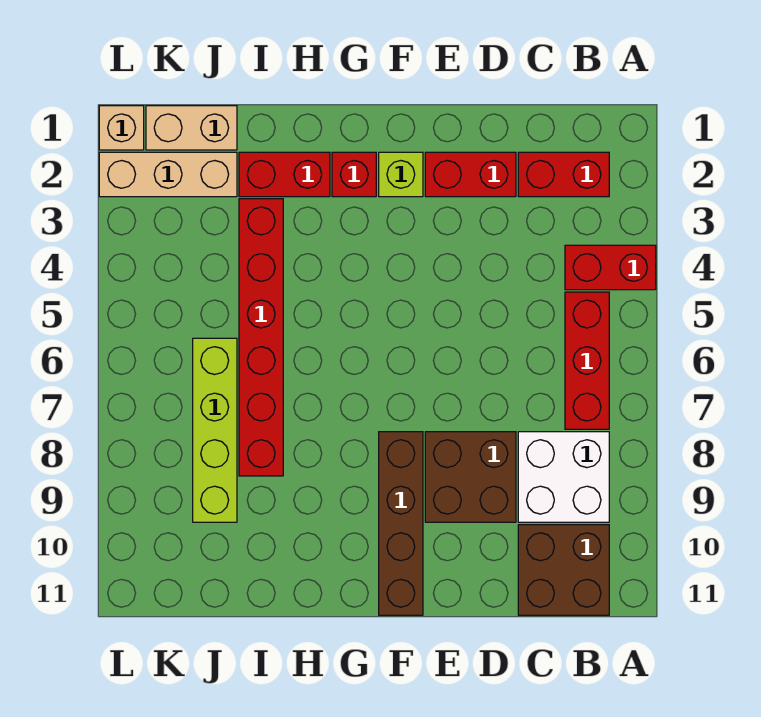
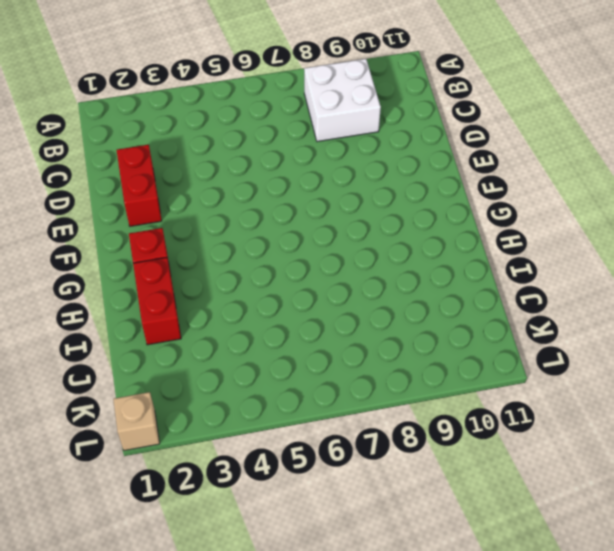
none -> red 1x2 brick [565,245,656,290]
none -> red 1x2 brick [518,152,609,197]
none -> red 1x3 brick [565,292,609,429]

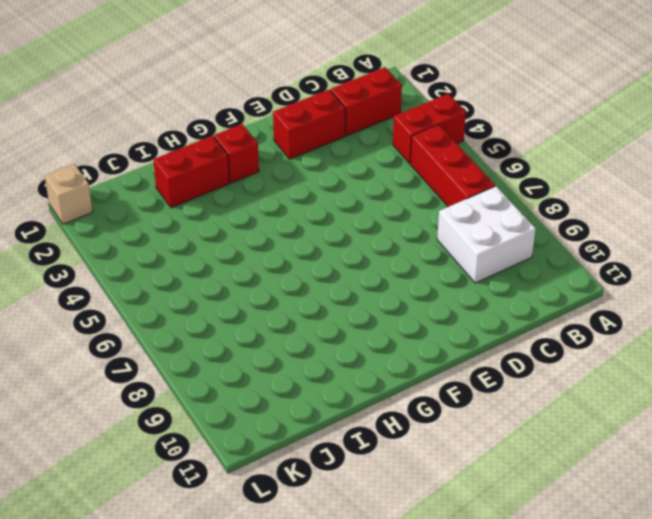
none -> brown 2x2 brick [518,525,609,615]
none -> brown 2x2 brick [425,432,516,522]
none -> lime 1x1 brick [379,152,423,197]

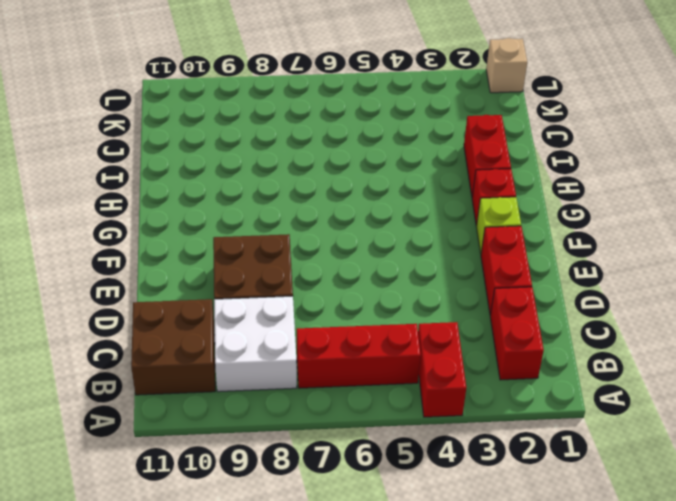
none -> brown 1x4 brick [379,432,423,615]
none -> red 1x6 brick [239,199,283,476]
none -> tan 1x2 brick [146,106,237,150]

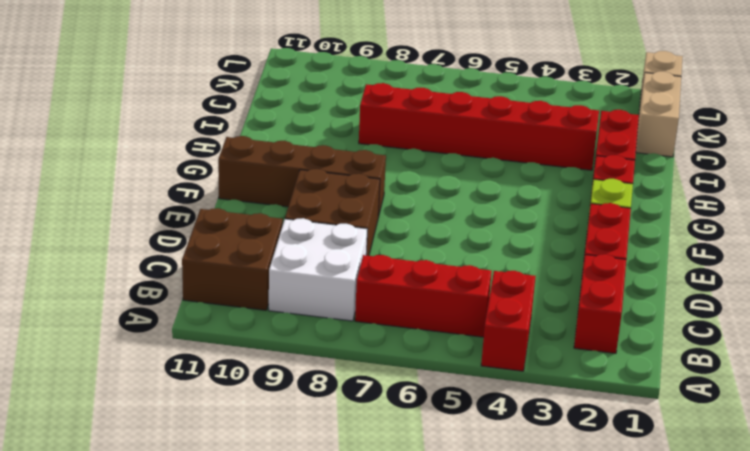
none -> tan 1x3 brick [99,152,237,197]
none -> lime 1x4 brick [193,338,237,522]

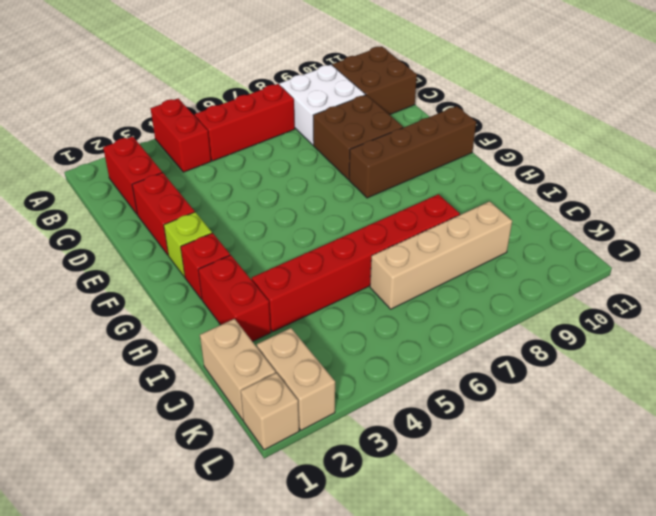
tan 1x4 brick [370,201,512,309] -> lime 1x4 brick [193,338,237,522]
tan 1x2 brick [257,328,335,430] -> tan 1x3 brick [99,152,237,197]

